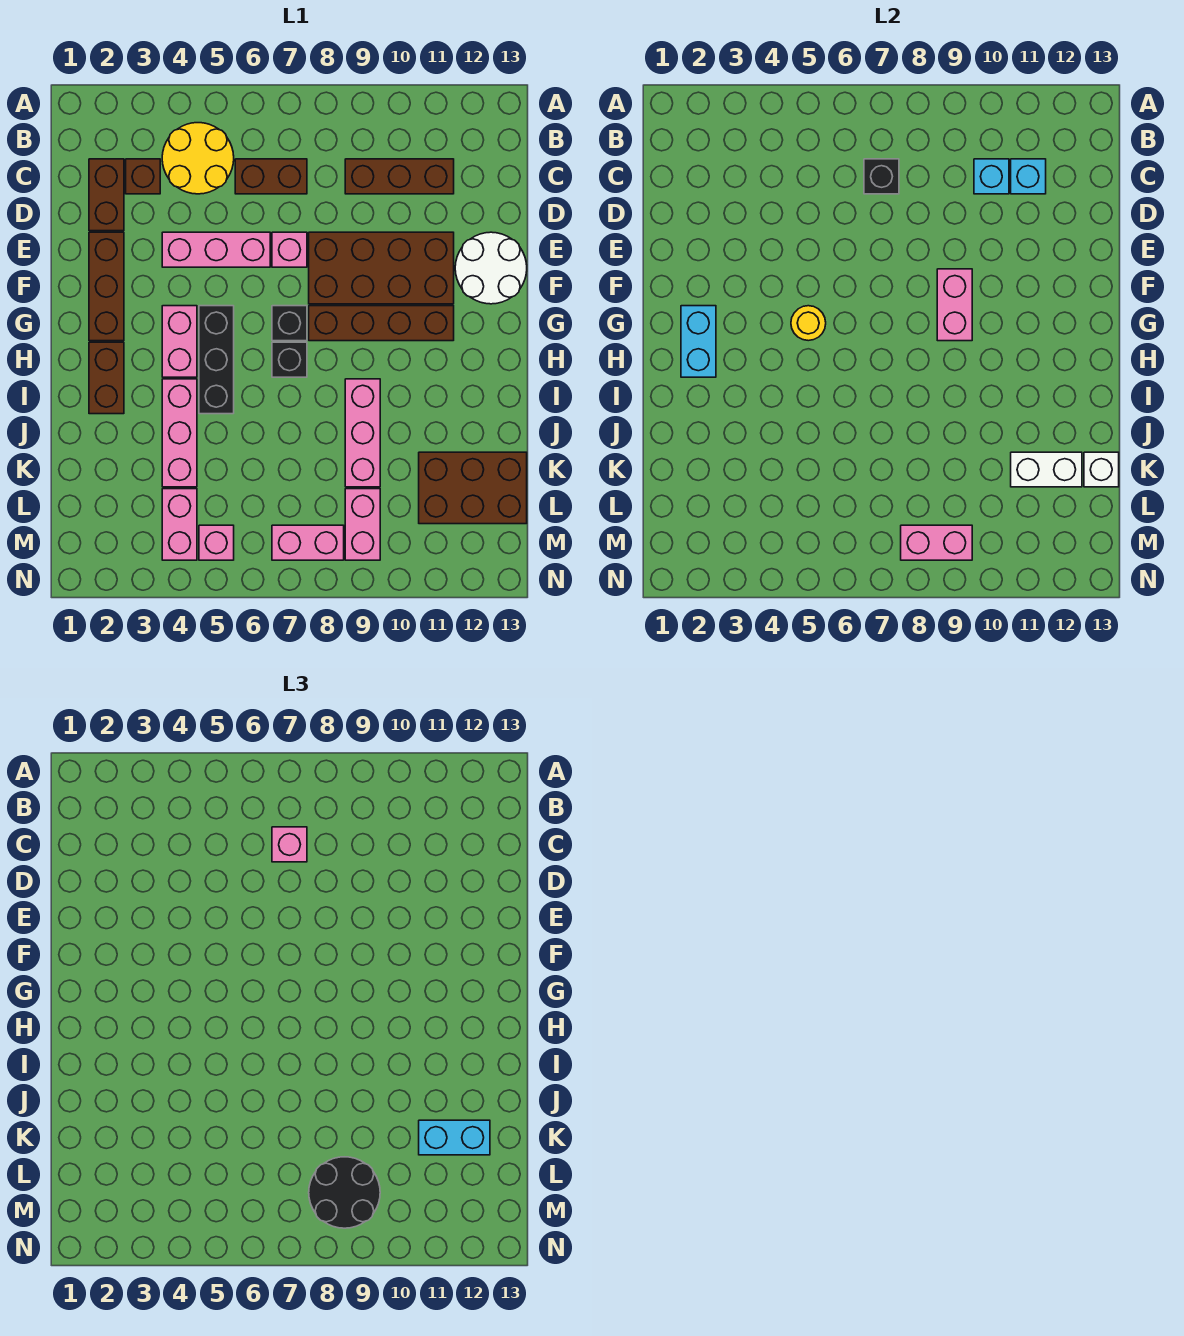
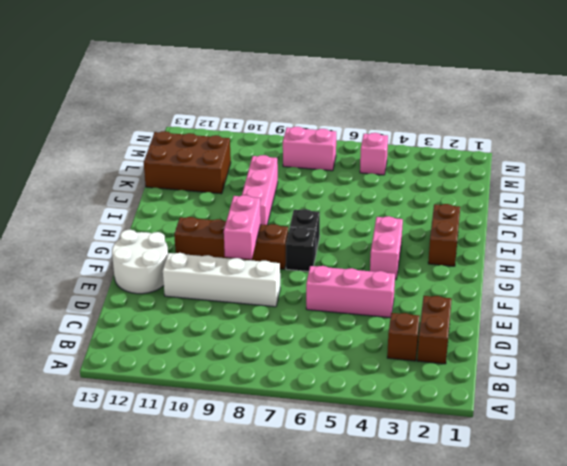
white 1x4 brick [163,253,280,307] -> brown 2x4 brick [309,232,454,304]
none -> yellow 2x2 round brick [162,123,234,194]
none -> brown 1x2 brick [235,159,307,194]
none -> brown 1x3 brick [345,159,454,194]
none -> brown 1x3 brick [89,232,124,341]

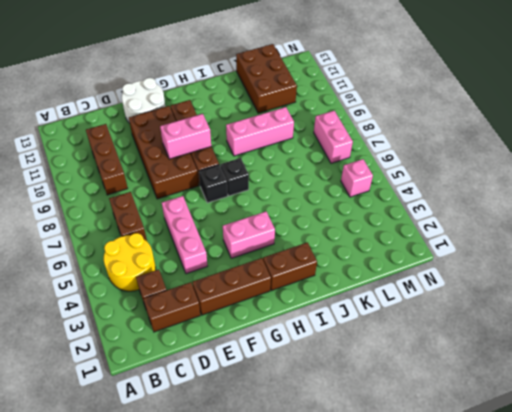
none -> pink 1x1 brick [272,232,307,267]
none -> black 1x3 brick [199,306,234,414]
none -> pink 1x3 brick [162,379,197,487]
none -> pink 1x2 brick [162,489,197,560]

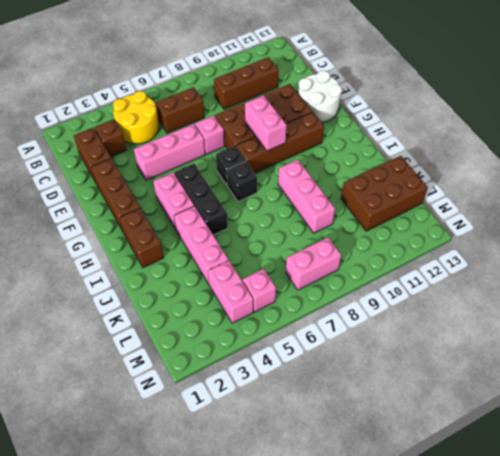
none -> pink 1x2 brick [345,489,380,560]
none -> black 1x1 brick [864,159,899,194]
none -> cyan 1x1 brick [974,159,1009,194]
none -> cyan 1x1 brick [1011,159,1046,194]

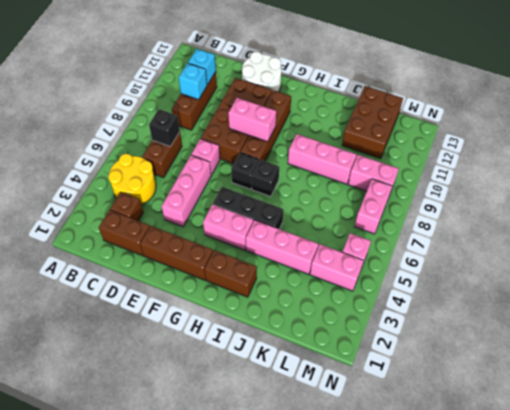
none -> cyan 1x2 brick [681,306,716,377]
none -> yellow 1x1 round brick [791,306,826,341]
none -> white 1x2 brick [1011,452,1082,487]
none -> white 1x1 brick [1084,452,1119,487]

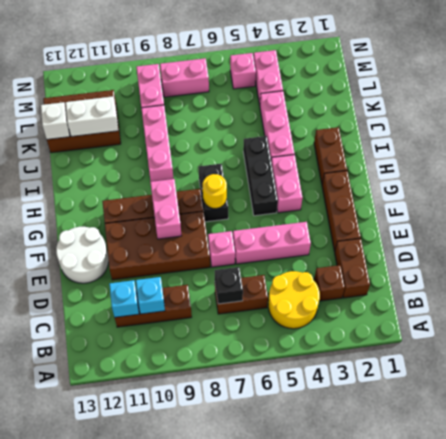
yellow 1x1 round brick [203,174,227,208] -> yellow 1x1 round brick moved to [791,306,826,341]
none -> cyan 1x2 brick [681,306,716,377]
none -> pink 1x2 brick [901,525,972,560]
none -> pink 1x1 brick [272,827,307,862]
none -> cyan 1x2 brick [419,1120,490,1155]

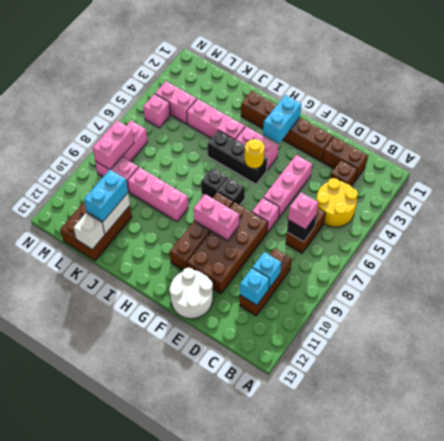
cyan 1x2 brick [263,95,301,144] -> cyan 1x2 brick turned to [681,306,716,377]
none -> black 2x2 round brick [309,1157,380,1228]

